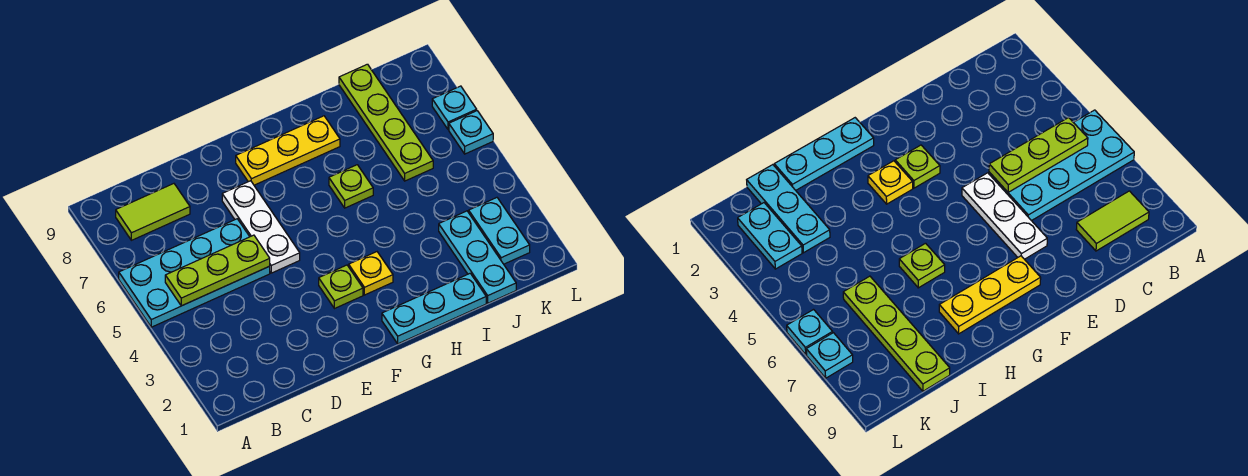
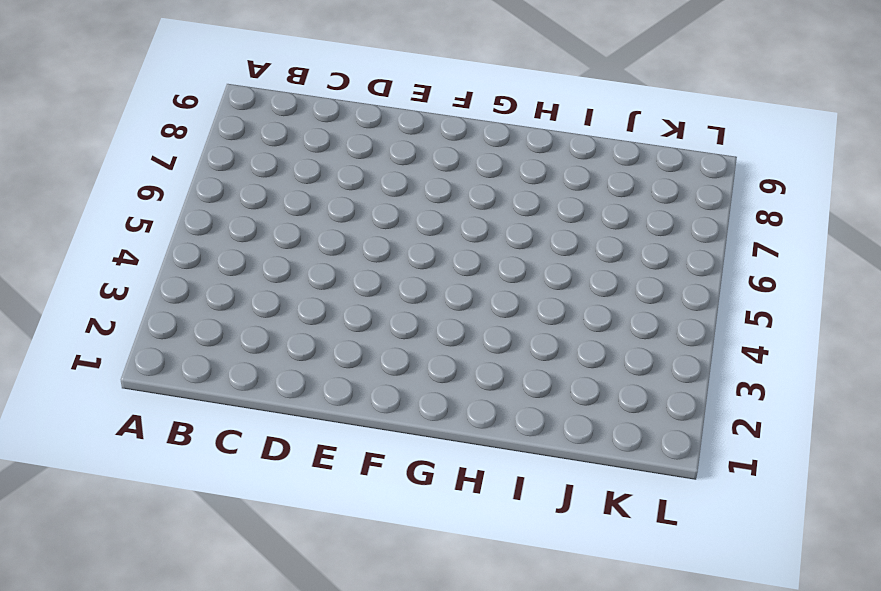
none -> cyan 2x4 plate [119,219,270,327]
none -> lime 1x2 tile [116,184,190,240]
none -> white 1x3 plate [222,181,300,273]

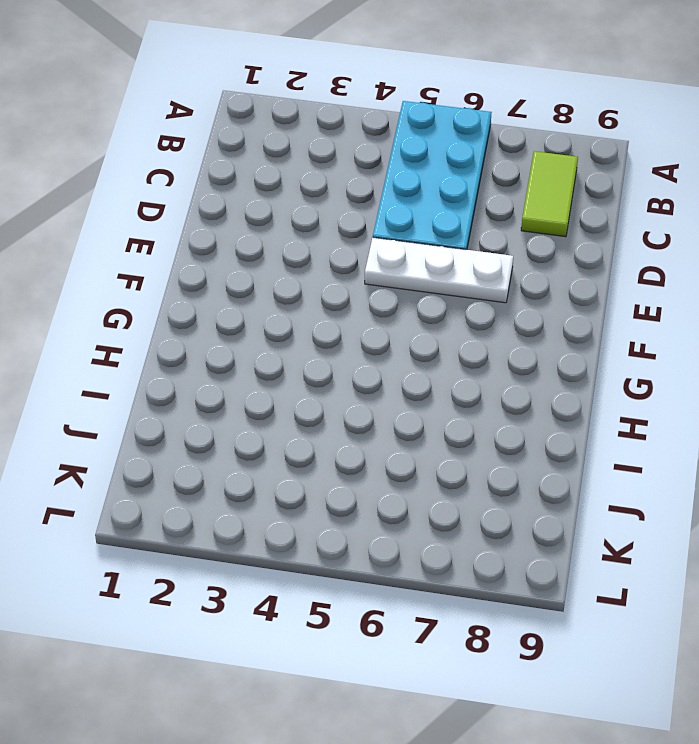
none -> lime 1x1 plate [319,265,363,309]
none -> yellow 1x3 plate [236,116,340,185]
none -> cyan 1x3 plate [382,273,486,344]

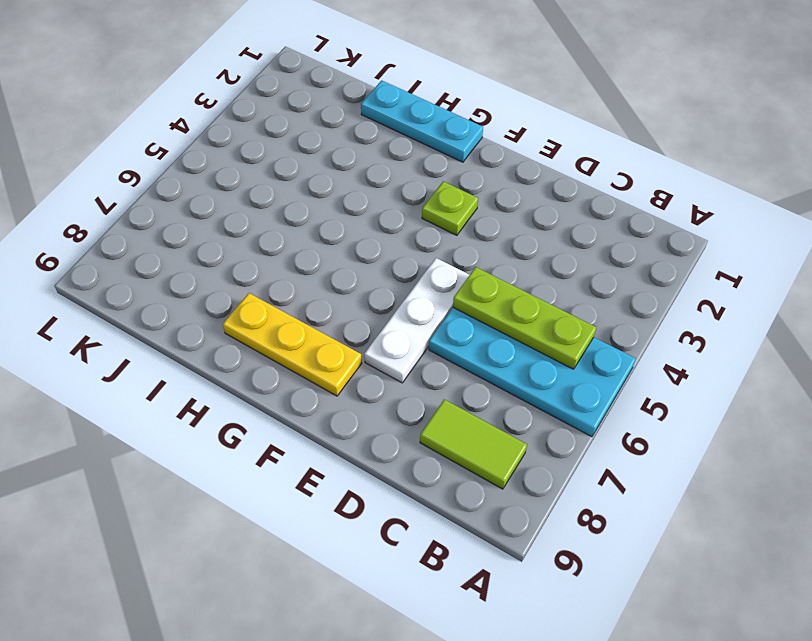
none -> yellow 1x1 plate [349,252,393,295]
none -> lime 1x1 plate [329,165,373,208]
none -> cyan 1x3 plate [439,211,516,303]

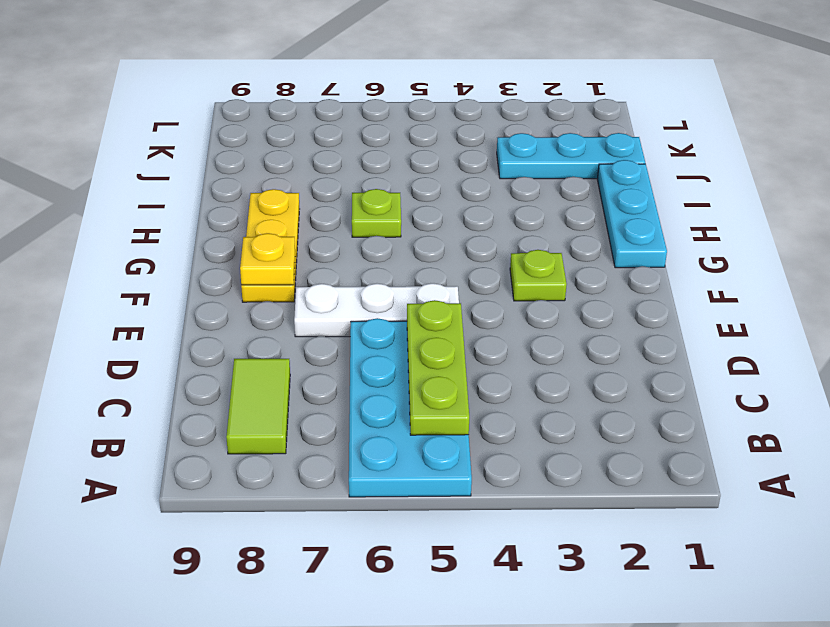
yellow 1x1 plate [240,233,295,285] -> yellow 1x1 plate moved to [349,252,393,295]
none -> lime 1x4 plate [339,64,433,181]
none -> cyan 1x2 plate [469,198,530,264]
none -> cyan 1x1 plate [449,111,493,154]

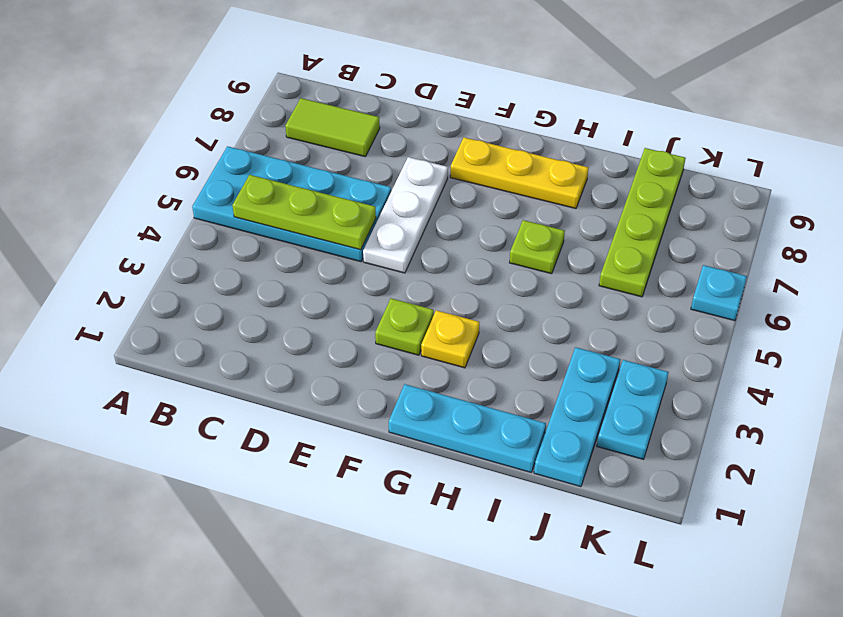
none -> cyan 1x1 plate [432,86,477,130]

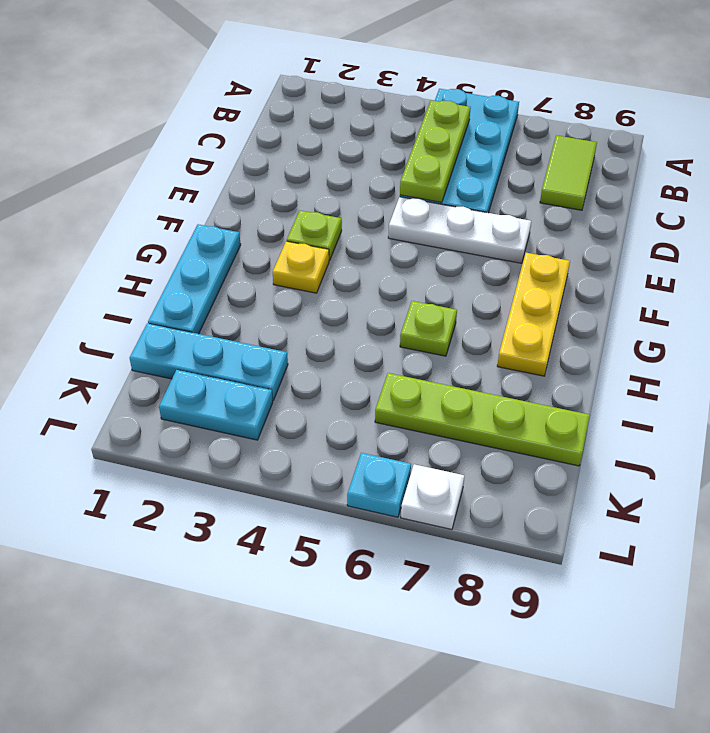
white 1x1 plate [401,464,464,529] -> cyan 1x1 plate [432,86,477,130]

